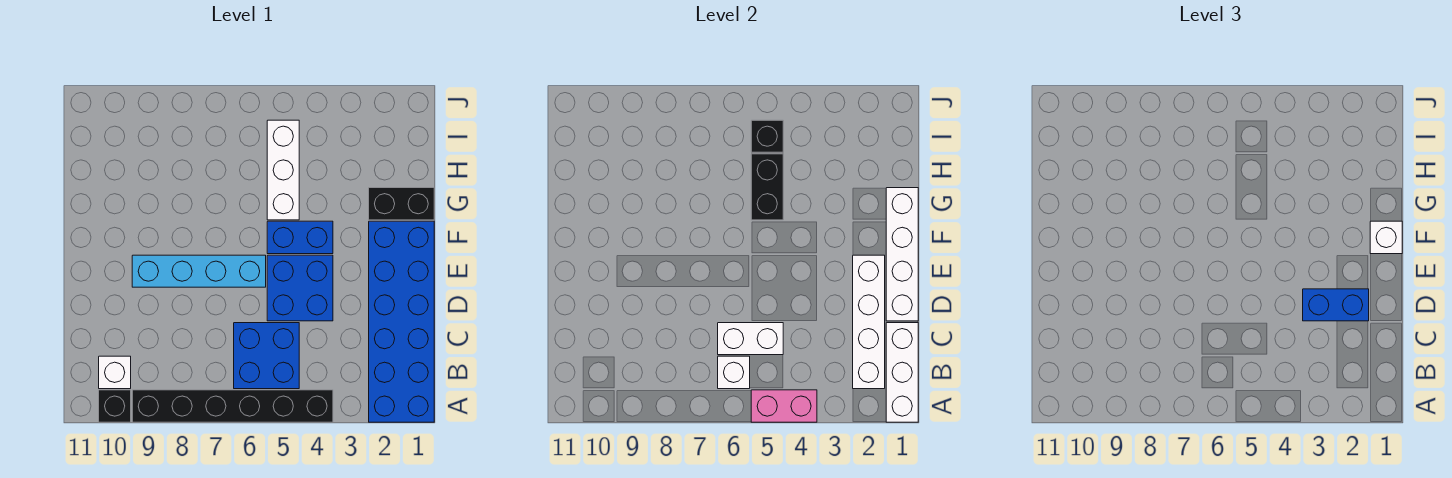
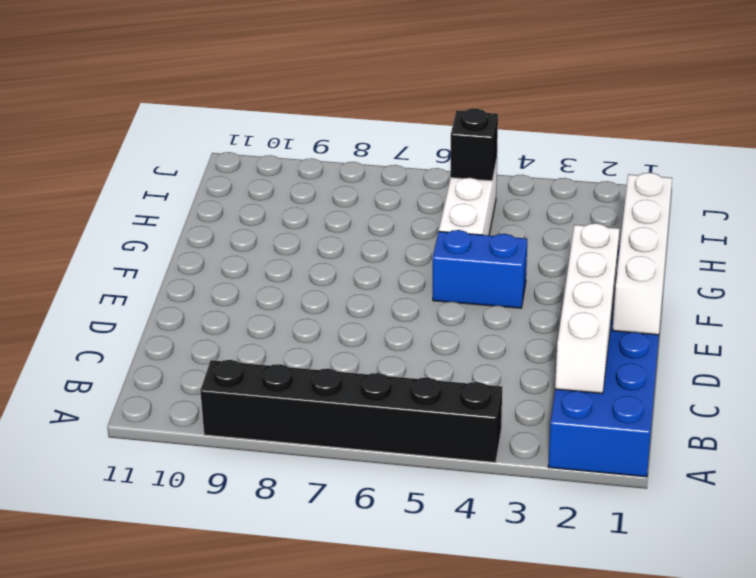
none -> black 1x1 brick [99,390,131,422]
none -> blue 2x2 brick [234,323,299,389]
none -> white 1x1 brick [99,356,131,389]

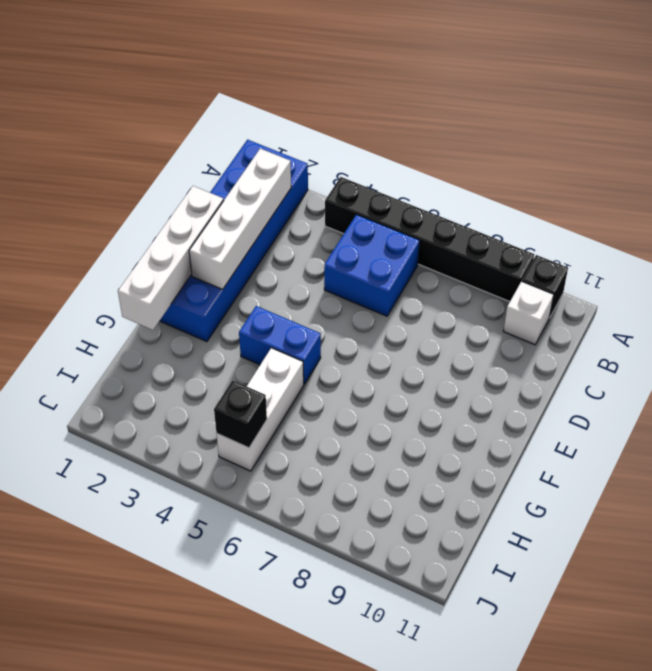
none -> blue 2x2 brick [267,255,333,321]
none -> cyan 1x4 brick [132,255,266,287]
none -> black 1x2 brick [369,188,434,220]

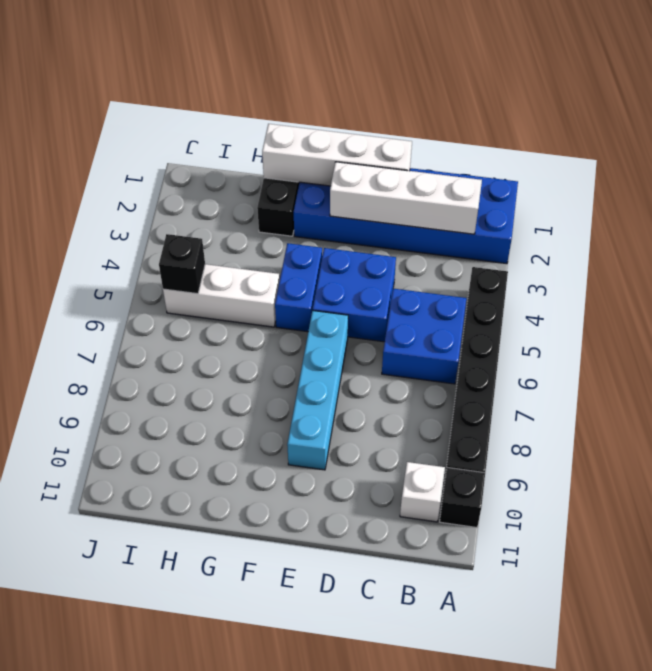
none -> white 1x3 brick [886,323,918,422]
none -> pink 1x2 brick [751,390,817,422]
none -> white 1x1 brick [718,356,750,389]

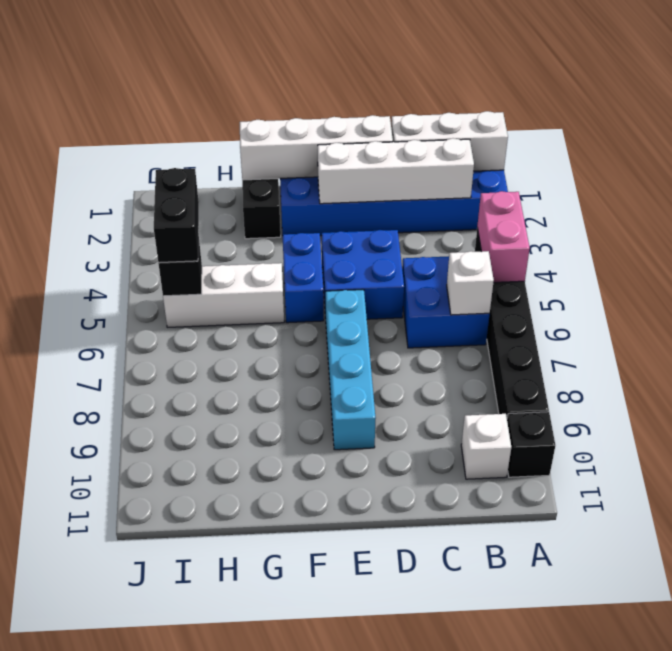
black 1x2 brick [154,168,199,263] -> black 1x2 brick turned to [751,154,783,220]
none -> white 1x2 brick [718,323,783,355]
none -> blue 1x2 brick [1303,289,1369,321]
none -> white 1x1 brick [1370,221,1402,254]

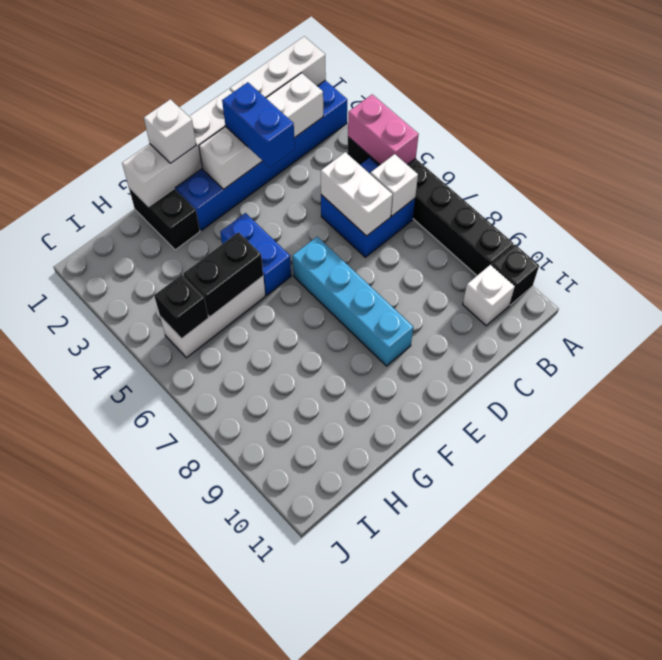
none -> blue 2x2 brick [267,255,333,321]

